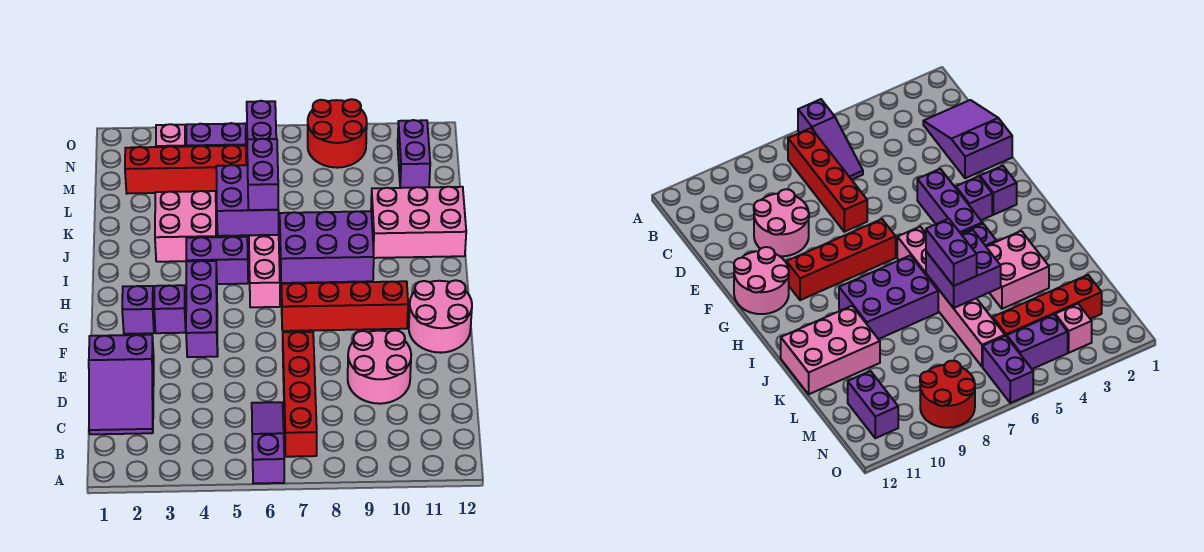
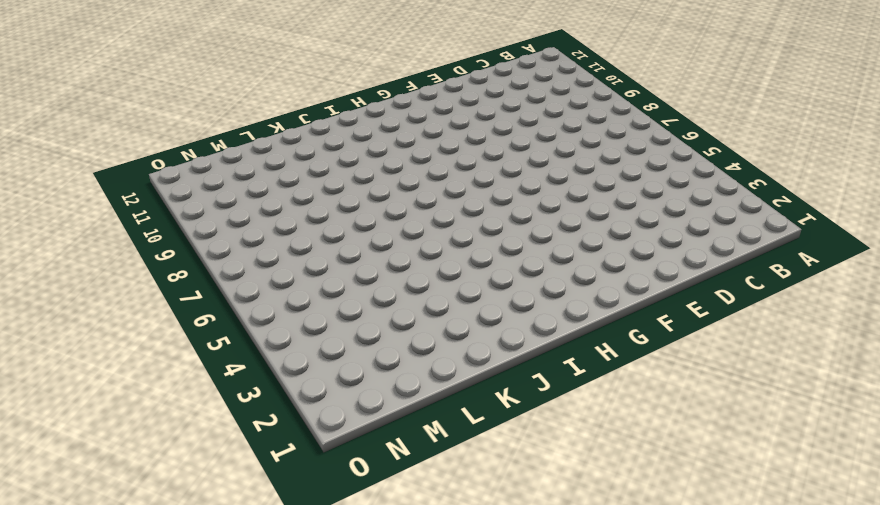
none -> purple 1x3 slope [252,402,284,484]
none -> red 1x4 brick [283,332,317,457]
none -> purple 2x3 slope [89,335,154,434]

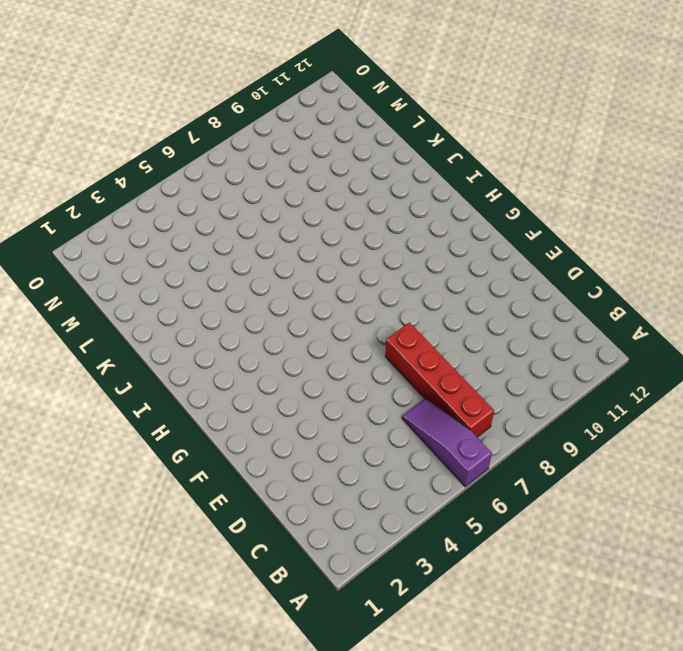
none -> purple 2x3 slope [89,335,154,434]
none -> pink 2x2 round brick [348,330,411,404]
none -> purple 1x3 brick [186,261,218,357]

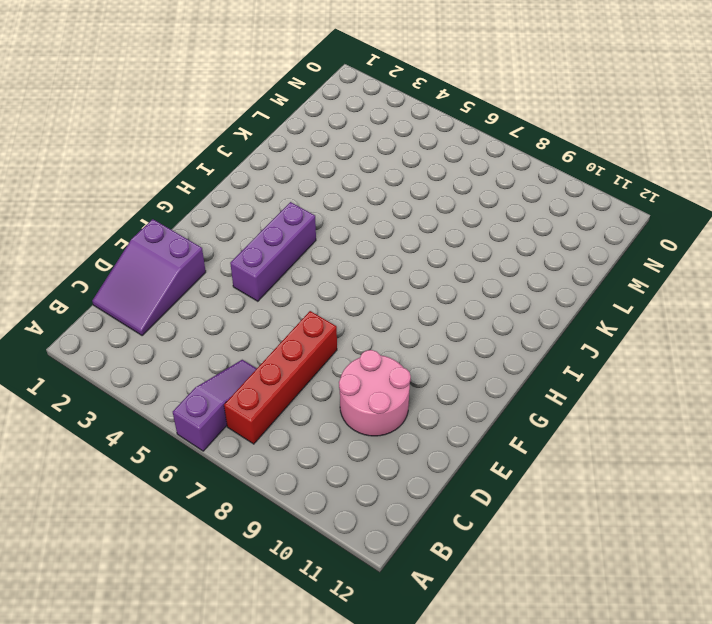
none -> pink 2x2 round brick [409,280,472,353]
none -> purple 1x1 brick [122,286,154,334]
none -> purple 1x1 brick [154,285,186,333]

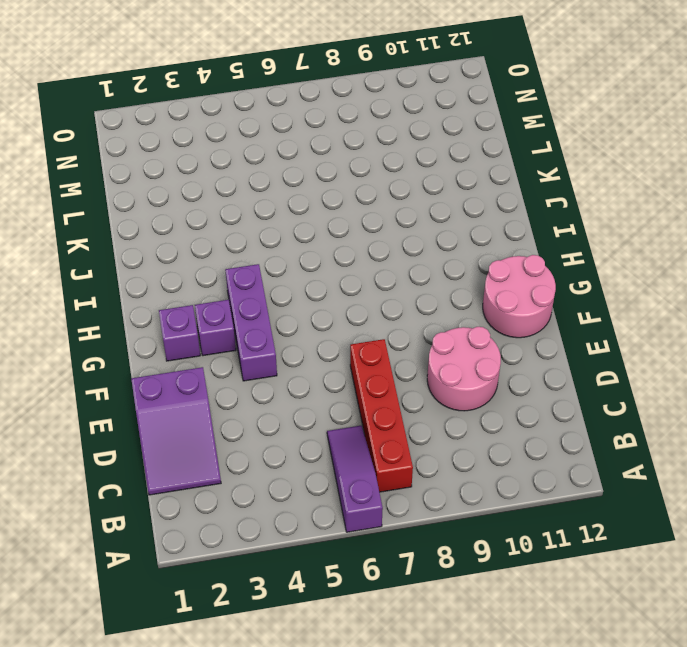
none -> red 1x4 brick [281,281,408,331]
none -> pink 1x6 brick [249,235,280,307]
none -> purple 1x2 brick [186,237,248,284]

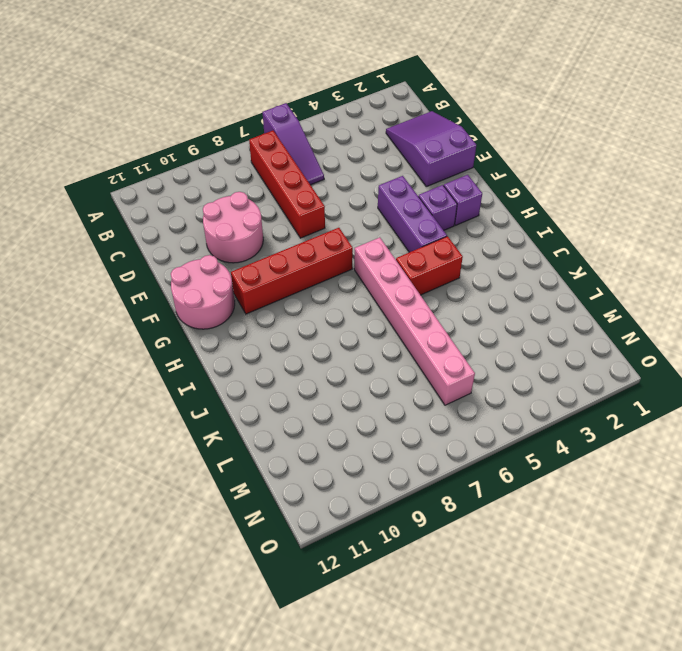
red 1x2 brick [396,236,463,295] -> purple 1x2 brick [186,237,248,284]
none -> purple 2x3 brick [280,211,374,283]
none -> pink 2x2 brick [155,191,217,262]
none -> pink 2x3 brick [371,187,466,258]

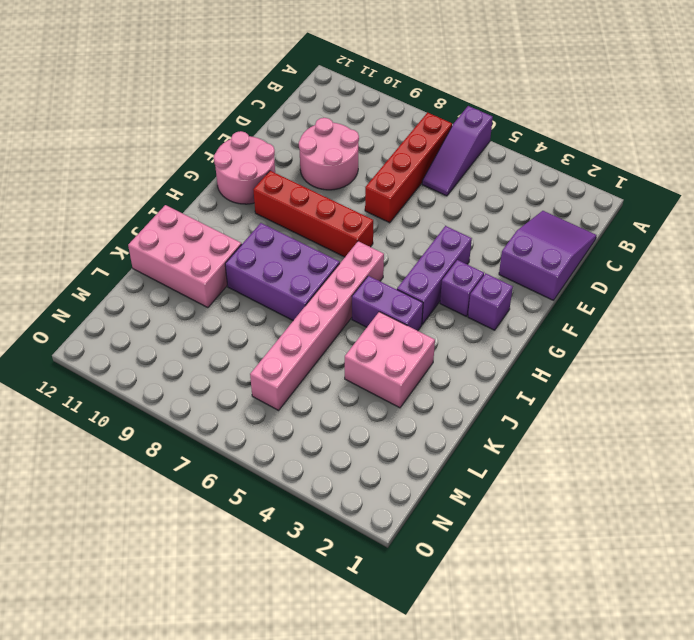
none -> red 1x4 brick [125,145,246,194]
none -> purple 1x2 brick [398,120,430,188]
none -> pink 1x1 brick [156,124,186,147]

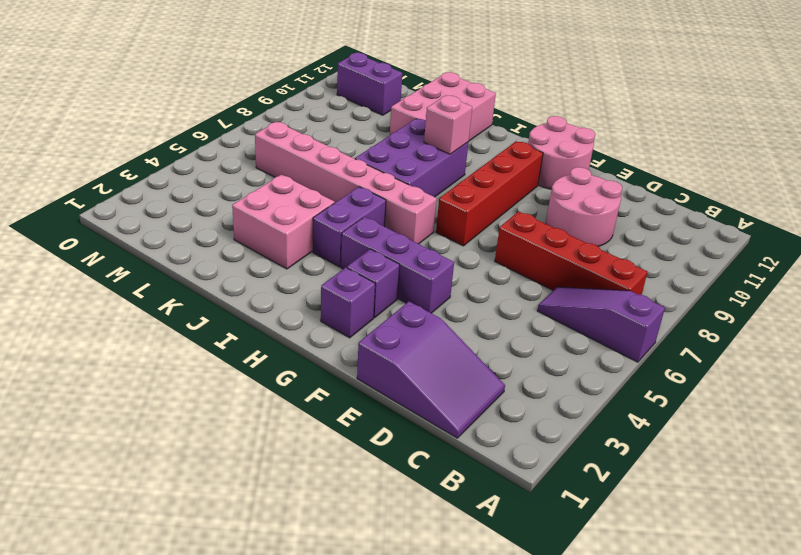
pink 1x1 brick [424,96,472,154] -> pink 1x1 brick moved to [156,124,186,147]
none -> red 1x4 brick [125,145,246,194]
none -> purple 1x2 brick [186,123,246,147]
none -> purple 1x2 brick [247,101,276,139]

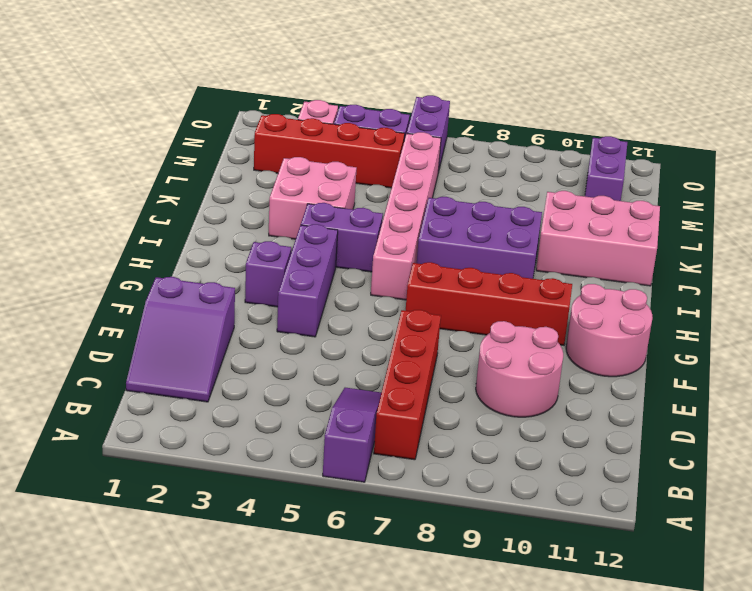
none -> purple 1x1 brick [122,286,154,334]
none -> red 2x2 round brick [308,99,367,168]
none -> purple 2x2 brick [216,165,279,236]

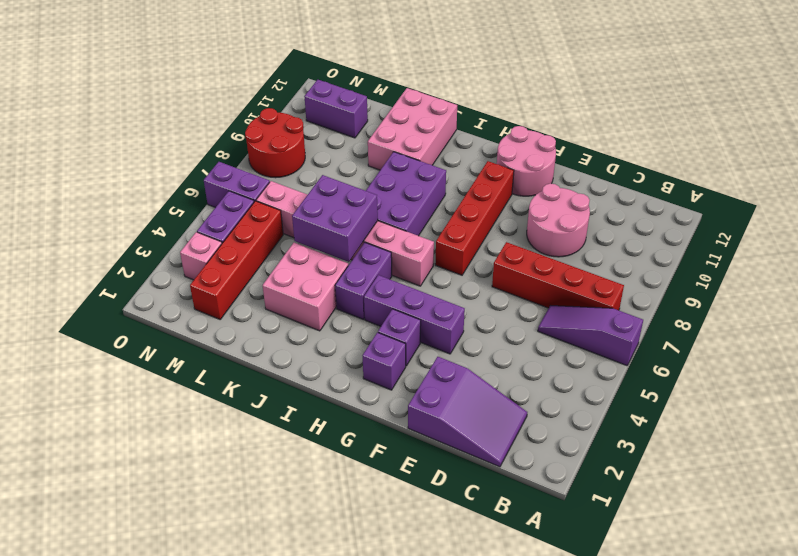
none -> purple 1x2 brick [247,139,278,210]

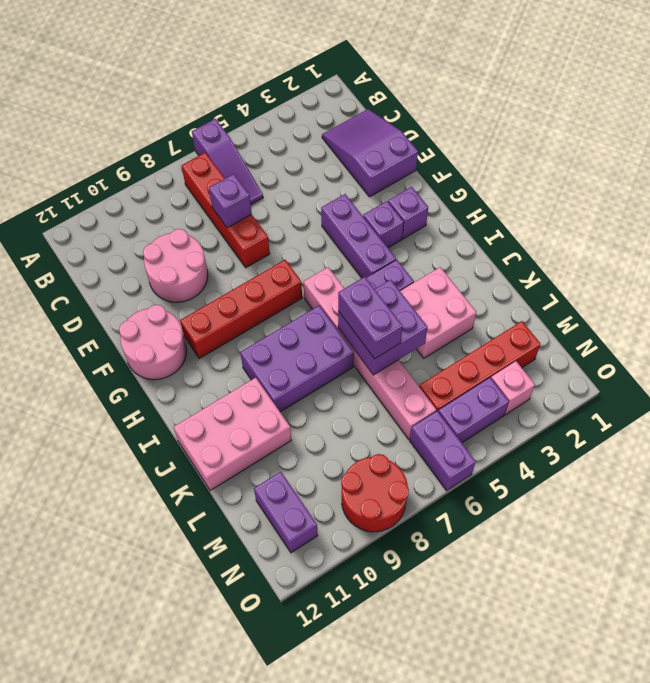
purple 1x1 brick [209,174,252,228] -> none

